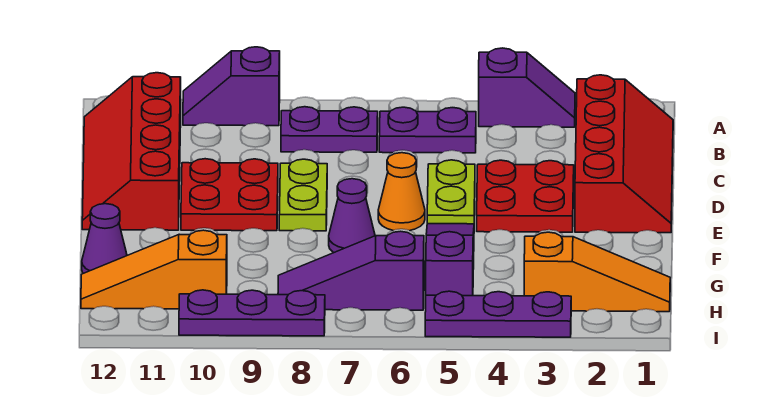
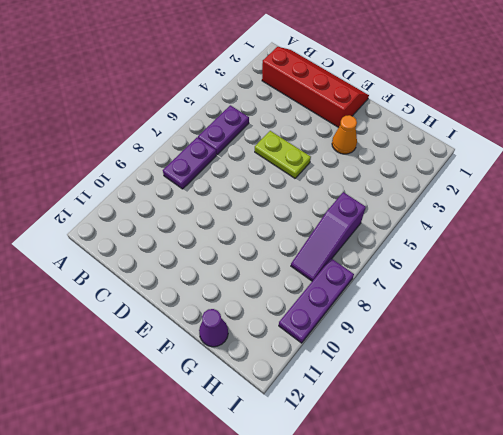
orange 1x1 cone [332,115,357,154] -> orange 1x1 cone moved to [378,153,425,230]
none -> purple 1x2 slope [479,48,575,127]
none -> purple 1x2 slope [183,47,280,126]
none -> red 2x4 slope [82,73,181,230]

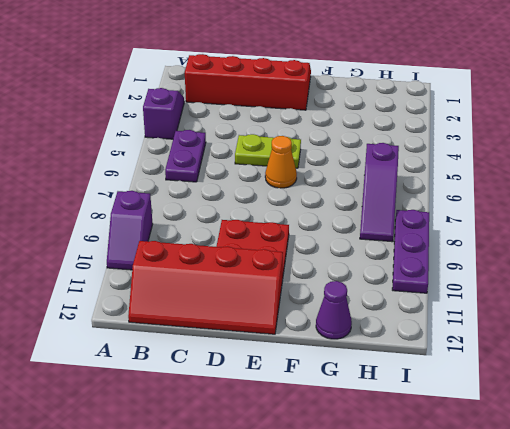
none -> purple 1x2 plate [281,107,378,152]
none -> red 2x2 plate [477,160,574,232]
none -> lime 1x2 plate [279,159,327,231]

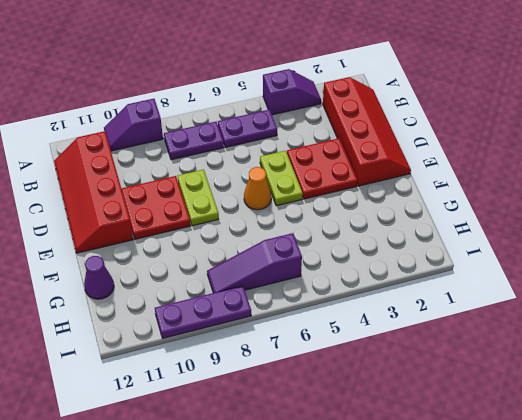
none -> purple 1x3 slope [426,224,474,296]
none -> purple 1x1 cone [329,179,375,253]
none -> orange 1x3 slope [524,232,670,312]

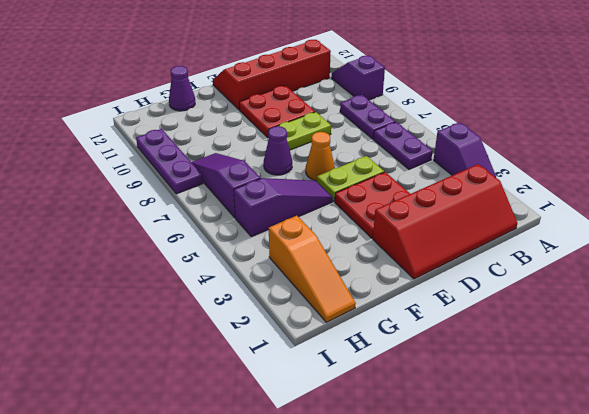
none -> orange 1x3 slope [81,230,227,309]
none -> purple 1x3 plate [425,291,571,337]

